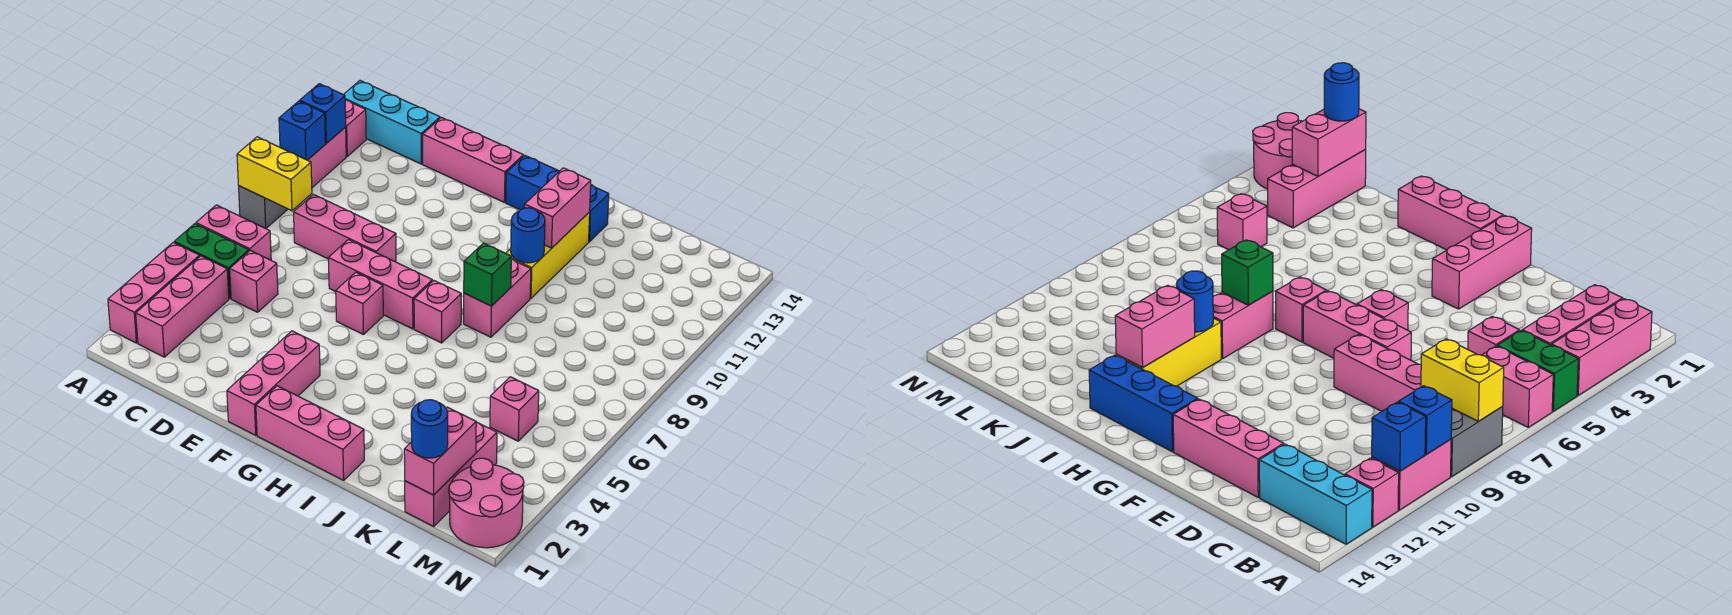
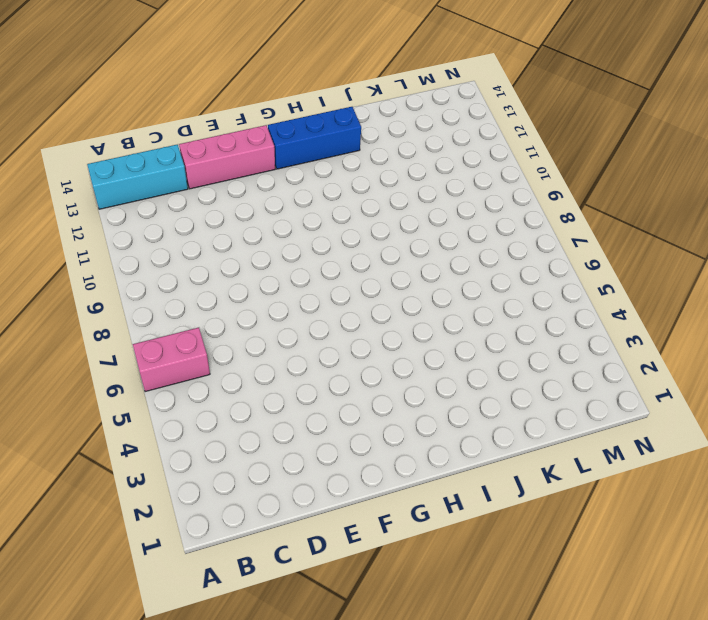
none -> pink 1x3 brick [108,242,200,343]
none -> green 1x2 brick [174,224,249,299]
none -> grey 1x2 brick [239,186,288,228]
none -> pink 1x2 brick [308,127,346,188]

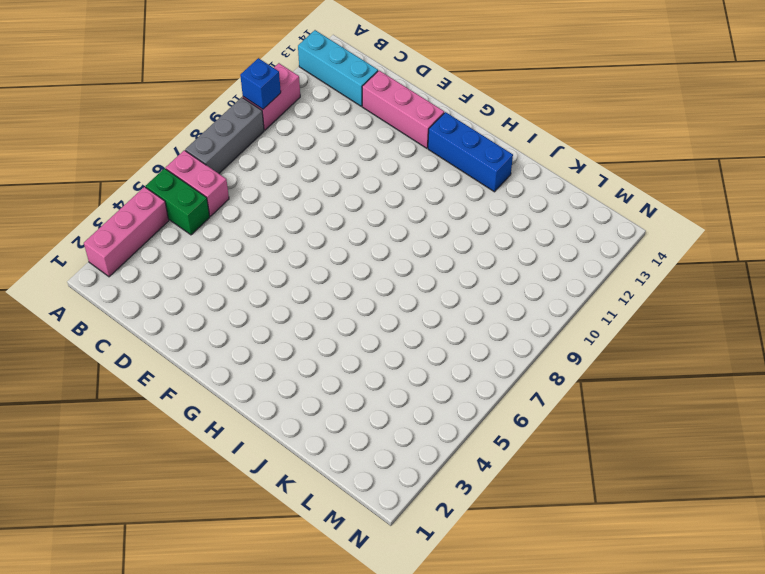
grey 1x3 brick [185,97,264,173] -> grey 1x2 brick [239,186,288,228]
none -> pink 1x1 brick [345,100,366,156]
none -> pink 1x3 brick [136,256,229,357]
none -> pink 1x1 brick [230,250,278,312]
none -> pink 1x3 brick [294,194,396,262]

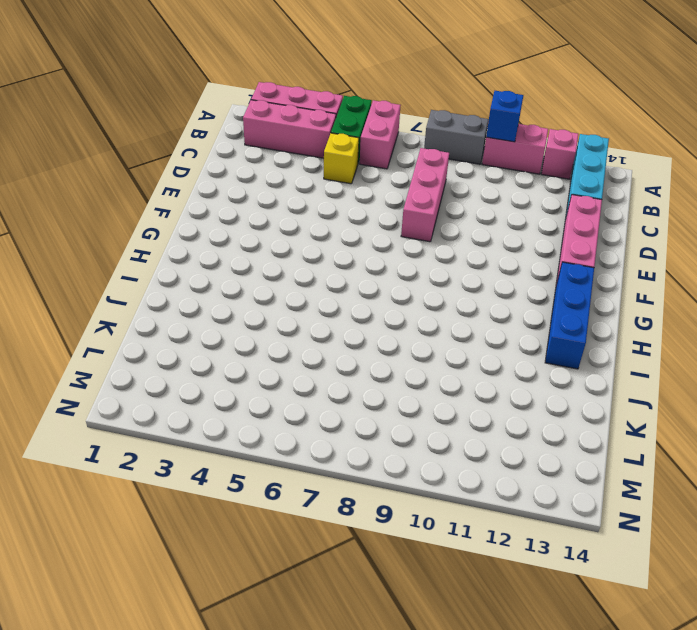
yellow 1x1 brick [324,133,359,184] -> pink 1x1 brick [230,250,278,312]
none -> pink 1x3 brick [328,240,432,329]
none -> pink 1x3 brick [227,331,320,435]
none -> pink 1x1 brick [336,272,383,335]
none -> pink 1x3 brick [256,386,364,480]

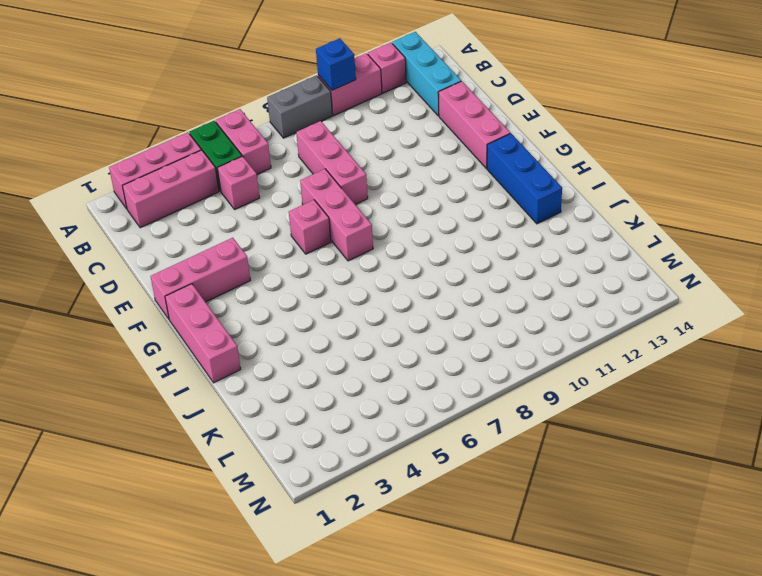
none -> pink 1x1 brick [414,281,461,343]
none -> pink 1x2 brick [464,259,531,337]
none -> yellow 1x3 brick [506,212,590,298]
none -> pink 1x3 brick [405,422,497,526]

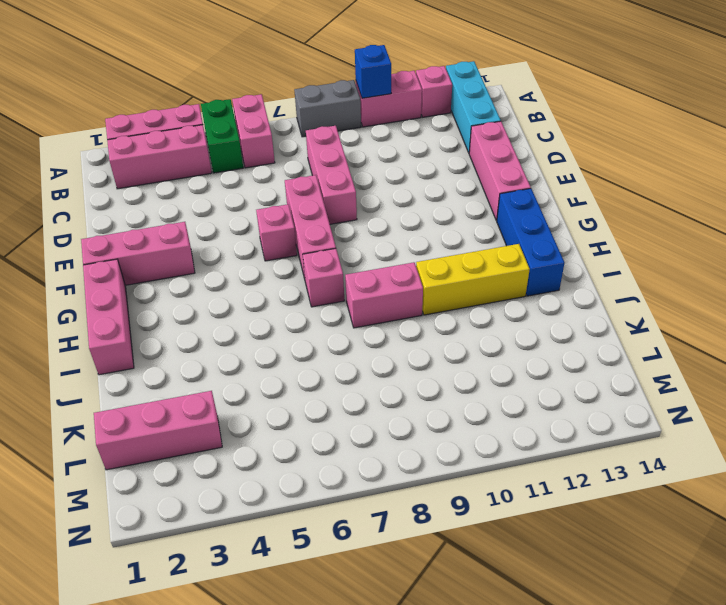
none -> pink 1x1 brick [230,250,278,312]
none -> pink 1x1 brick [490,377,539,441]
none -> pink 2x2 round brick [449,458,524,548]
none -> yellow 1x2 brick [237,137,312,211]

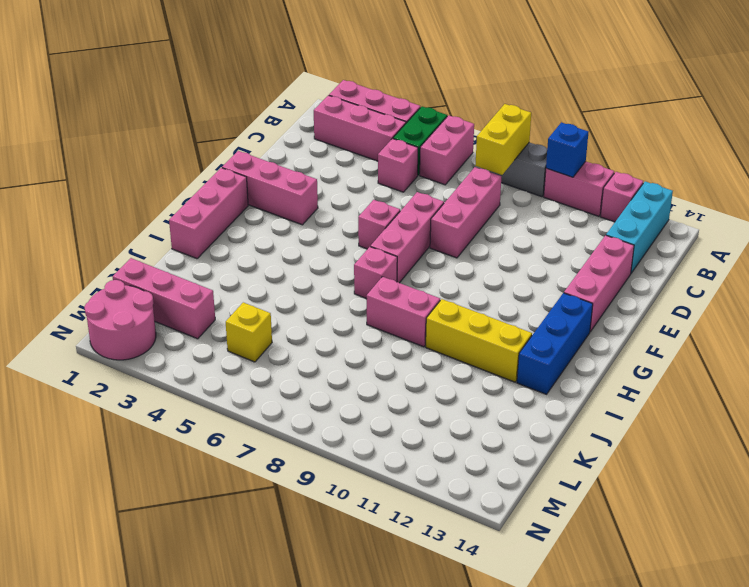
yellow 1x1 brick [226,302,272,362] -> pink 1x1 brick [490,377,539,441]
none -> blue 1x1 brick [300,84,346,143]
none -> green 1x1 brick [464,243,511,306]
none -> blue 1x1 round brick [511,208,545,263]
none -> pink 1x2 brick [525,168,591,248]

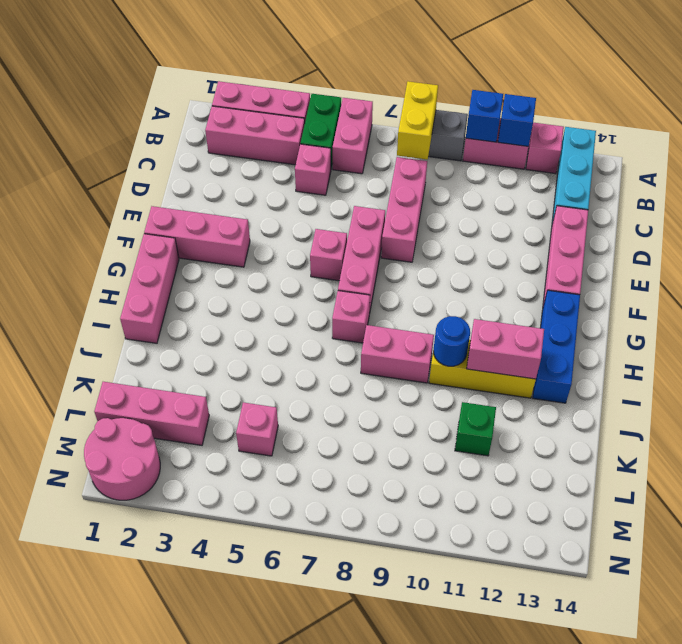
green 1x1 brick [455,402,496,456] -> green 1x1 brick moved to [464,243,511,306]
none -> pink 1x2 brick [404,407,476,495]
none -> blue 1x1 round brick [411,400,448,458]

